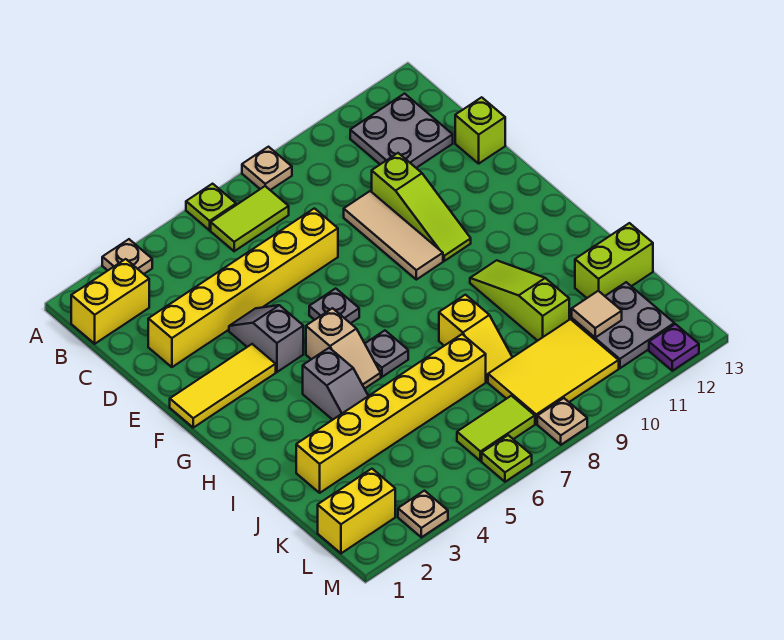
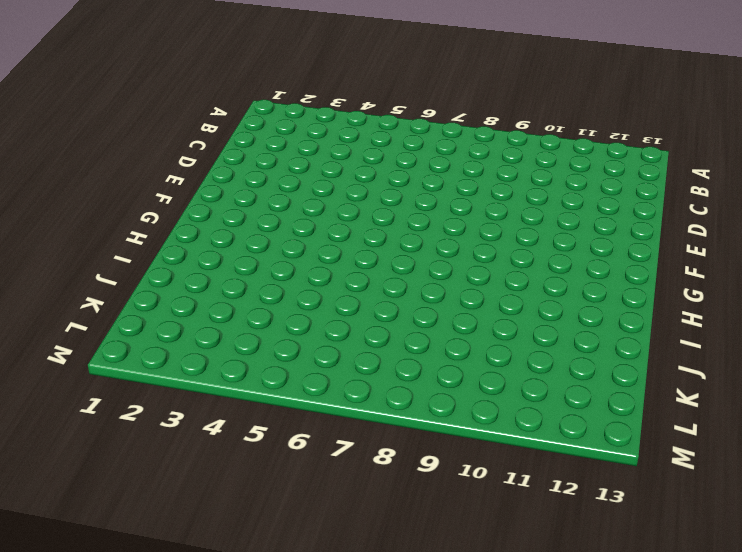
none -> tan 1x1 plate [102,239,152,274]
none -> lime 1x1 plate [186,184,236,230]
none -> tan 1x1 plate [242,147,292,190]

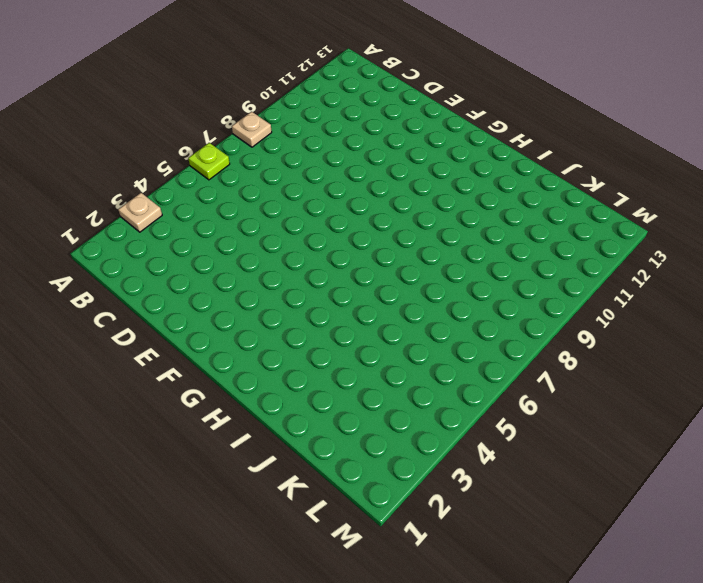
none -> yellow 1x2 brick [71,259,149,344]
none -> lime 1x2 tile [211,186,289,251]
none -> grey 2x2 plate [350,94,453,168]

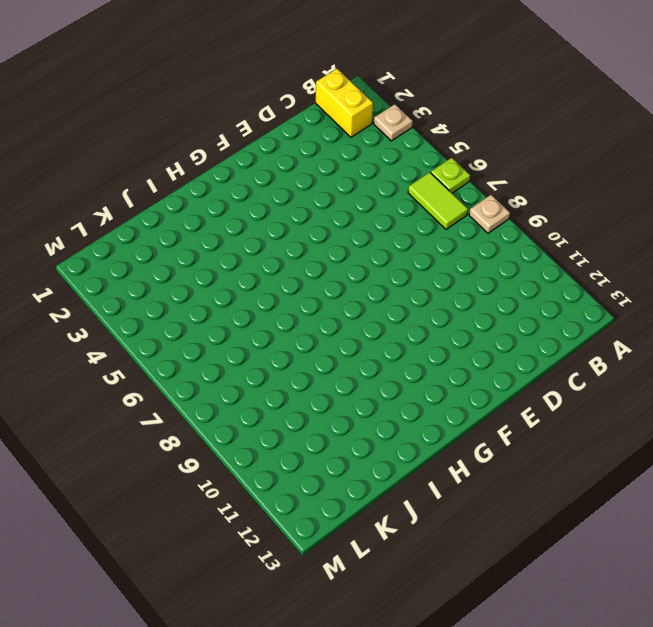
none -> grey 2x2 plate [350,94,453,168]
none -> yellow 1x6 brick [148,208,338,367]
none -> tan 1x3 tile [344,191,443,280]

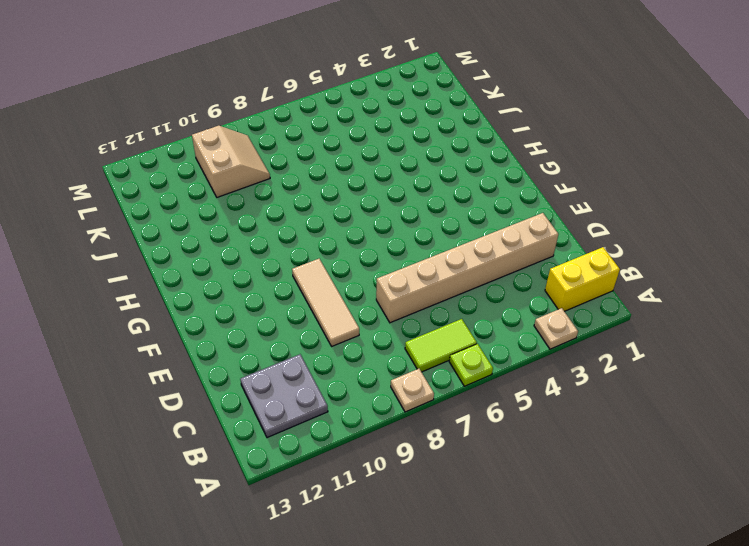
tan 1x6 brick [376,213,558,323] -> yellow 1x6 brick [148,208,338,367]
tan 2x2 slope [192,126,270,197] -> yellow 2x3 tile [488,319,619,424]
none -> lime 1x3 slope [372,153,471,261]
none -> lime 1x1 brick [455,97,505,163]
none -> grey 1x2 slope [229,305,303,372]

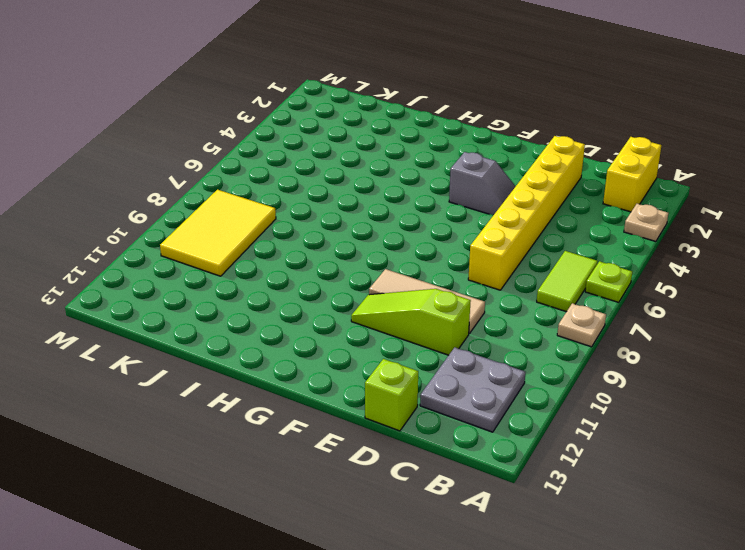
none -> yellow 1x3 tile [170,344,276,427]
none -> grey 1x1 plate [309,288,359,323]
none -> tan 1x2 slope [306,308,381,389]

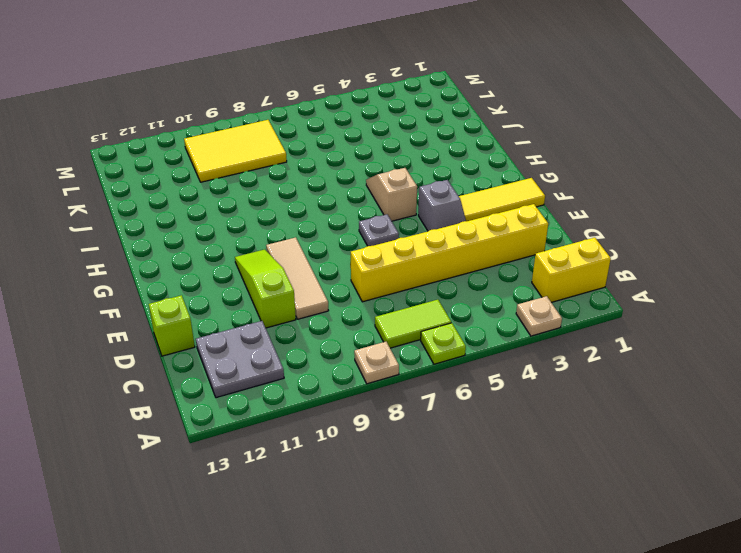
none -> grey 1x2 slope [303,348,368,420]
none -> grey 1x1 plate [365,331,408,377]
none -> lime 1x3 slope [470,260,569,341]

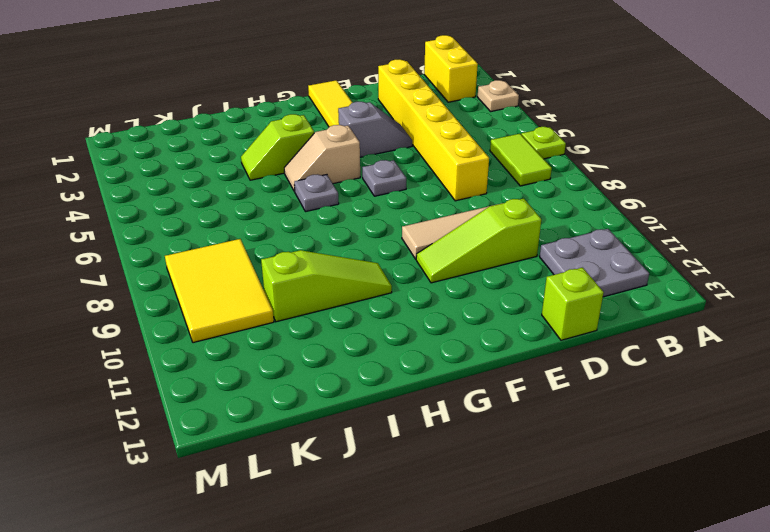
lime 1x2 slope [241,114,314,180] -> grey 1x2 slope [303,348,368,420]
none -> tan 1x1 plate [242,147,292,190]
none -> yellow 1x2 slope [439,295,512,382]
none -> yellow 1x6 brick [296,334,486,493]

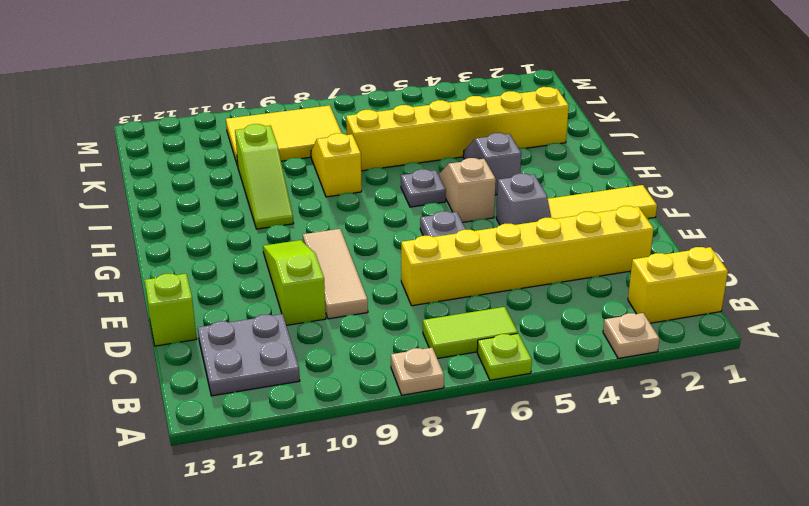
none -> lime 1x2 brick [575,223,653,298]
none -> grey 2x2 plate [572,282,674,368]
none -> yellow 1x2 brick [318,469,395,553]

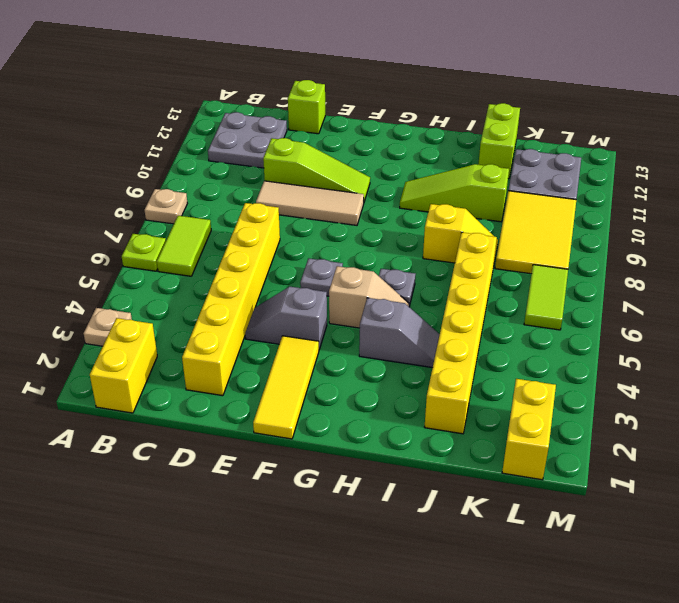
none -> tan 1x1 plate [398,491,448,537]
none -> lime 1x1 plate [482,435,532,482]
none -> tan 1x1 plate [537,398,587,445]

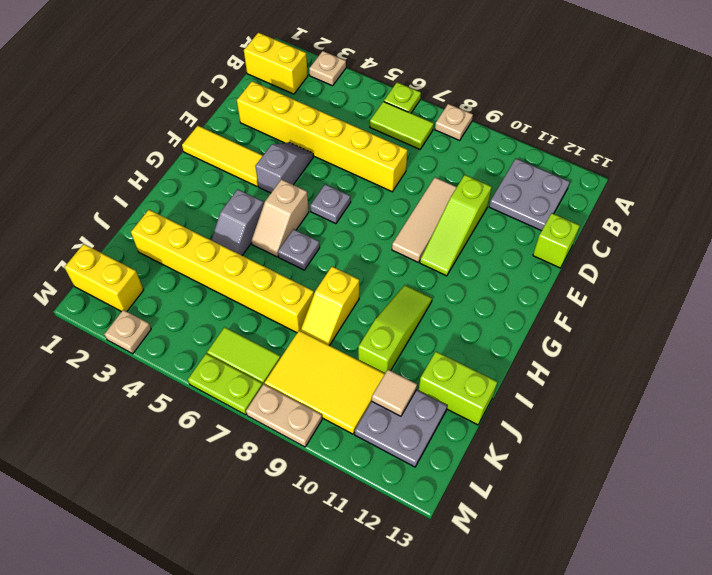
lime 1x2 plate [188,354,262,415] -> lime 1x1 plate [482,435,532,482]
tan 1x2 plate [246,384,322,447] -> tan 1x1 plate [537,398,587,445]
none -> purple 1x1 plate [649,324,699,371]

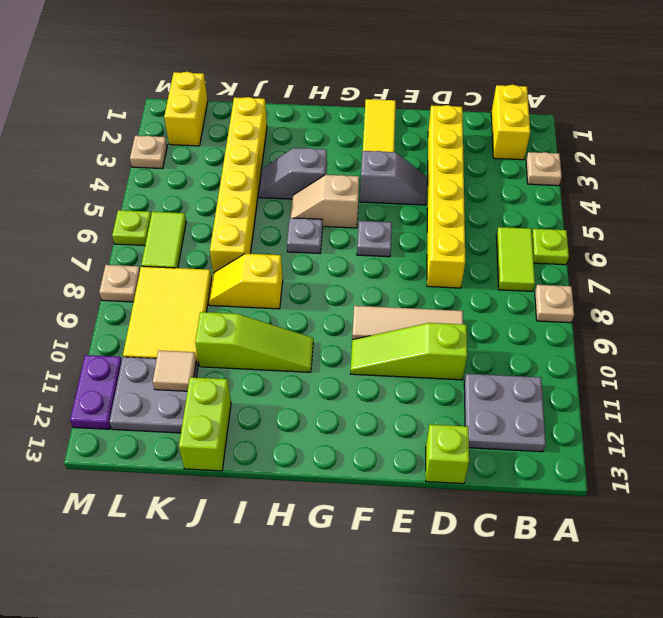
purple 1x2 plate [70,355,122,429] -> purple 1x1 plate [649,324,699,371]

